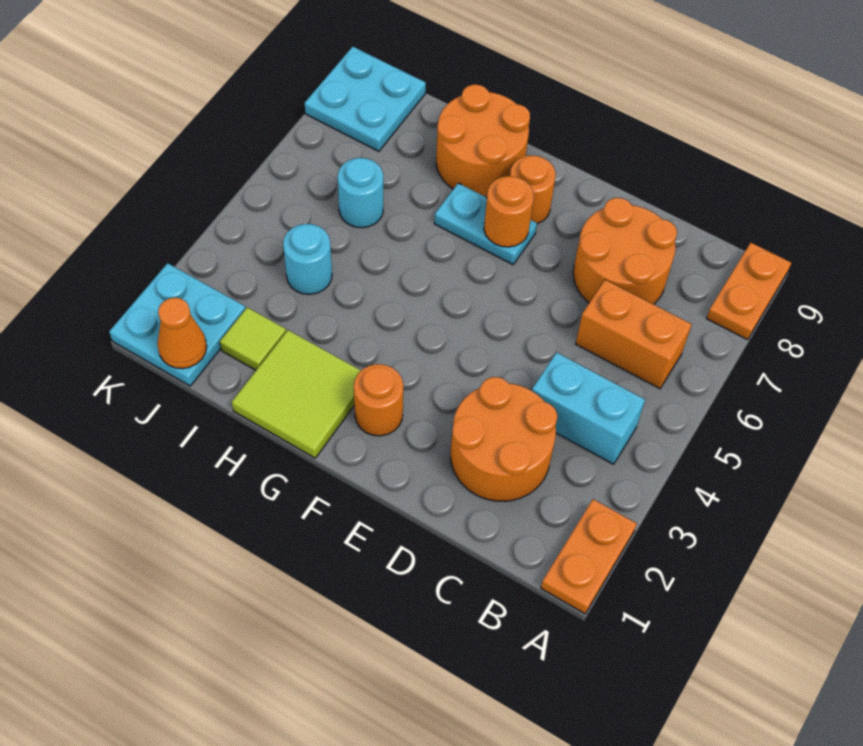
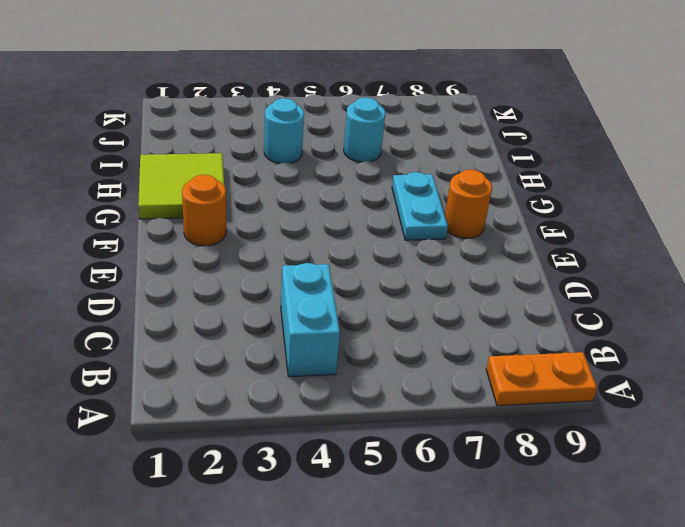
none -> orange 1x2 plate [541,499,637,614]
none -> orange 1x2 brick [576,280,692,389]
none -> orange 2x2 round brick [451,377,557,501]

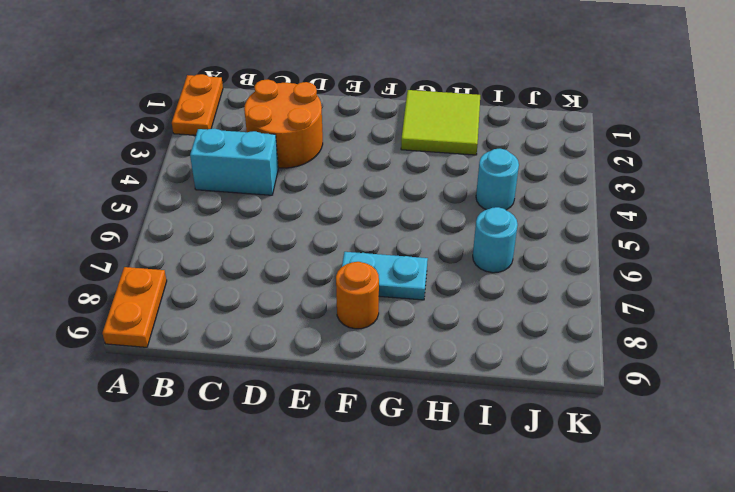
none -> orange 1x2 brick [576,280,692,389]
none -> orange 2x2 round brick [573,198,677,304]
none -> orange 1x1 round brick [354,364,403,436]

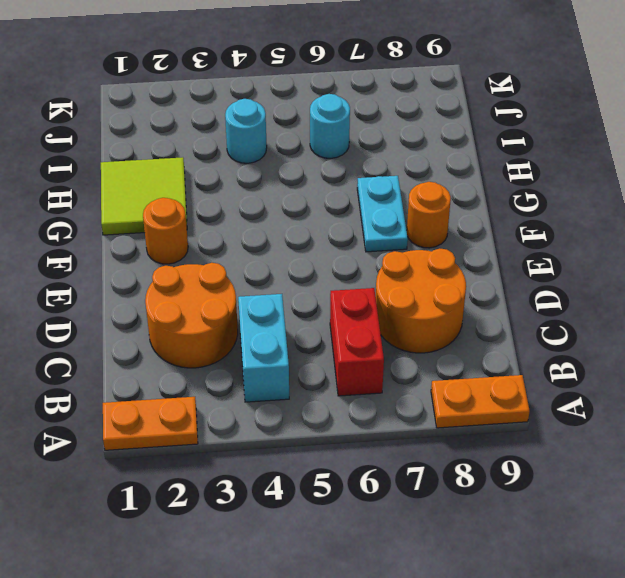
red 1x2 brick [330,288,384,396] -> orange 1x2 brick [576,280,692,389]
none -> orange 2x2 round brick [436,84,530,197]
none -> lime 1x1 tile [220,307,286,370]
none -> cyan 2x2 plate [109,263,246,386]

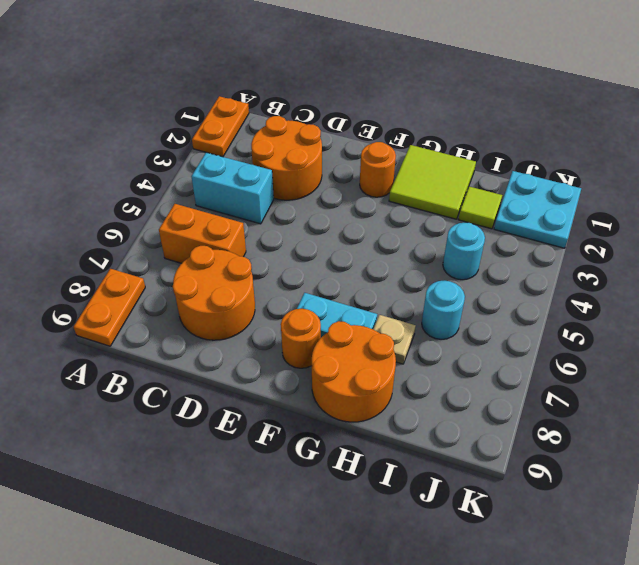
tan 1x1 plate [373,315,416,364] -> none
none -> cyan 2x2 plate [305,47,426,151]
none -> orange 1x1 round brick [484,176,534,247]
none -> orange 1x1 cone [157,298,207,369]

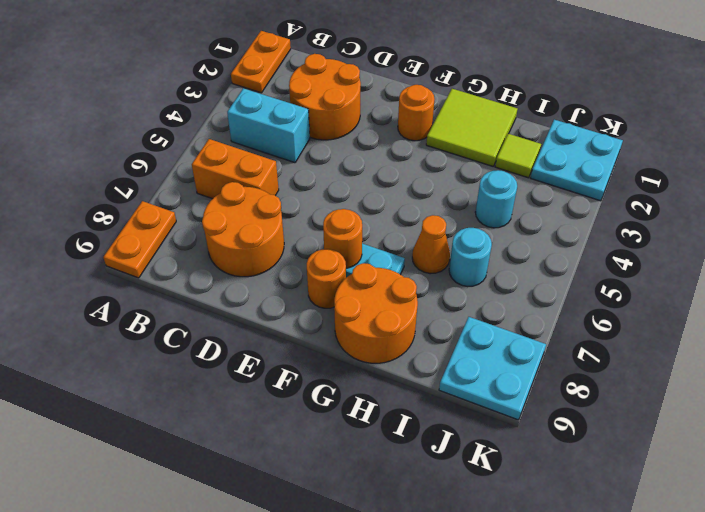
orange 1x1 cone [412,215,450,274] -> orange 1x1 cone moved to [157,298,207,369]

